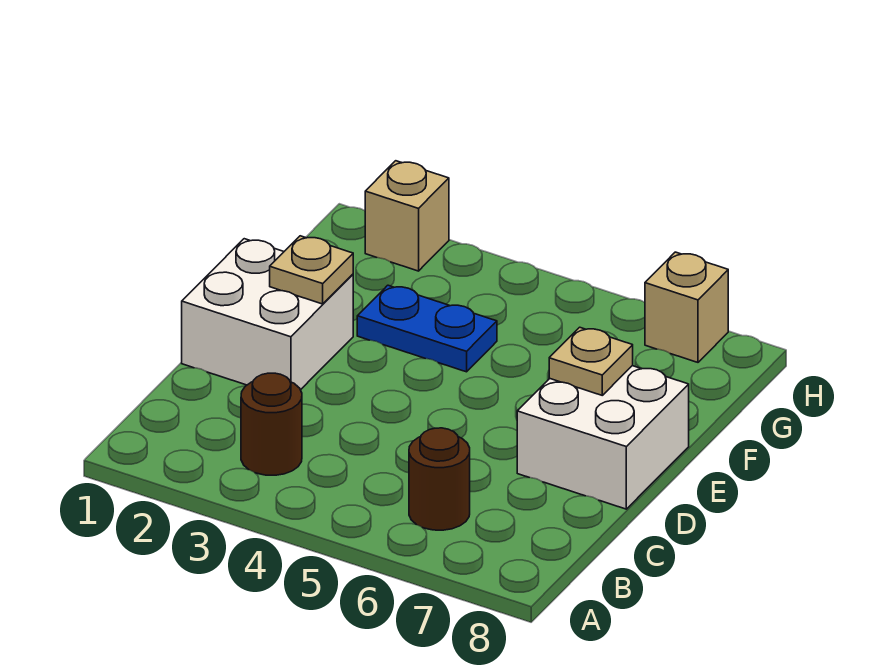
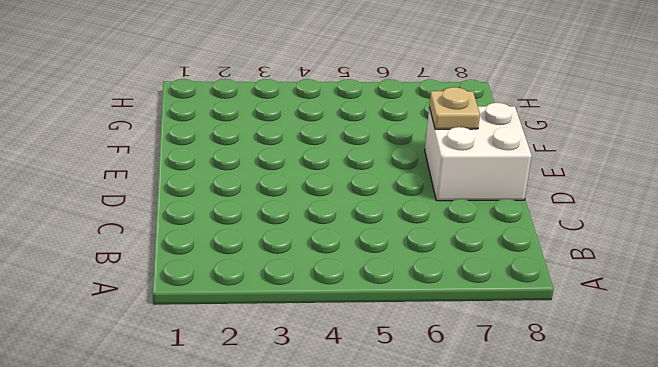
none -> brown 1x1 round brick [241,373,302,475]
none -> brown 1x1 round brick [409,428,470,530]

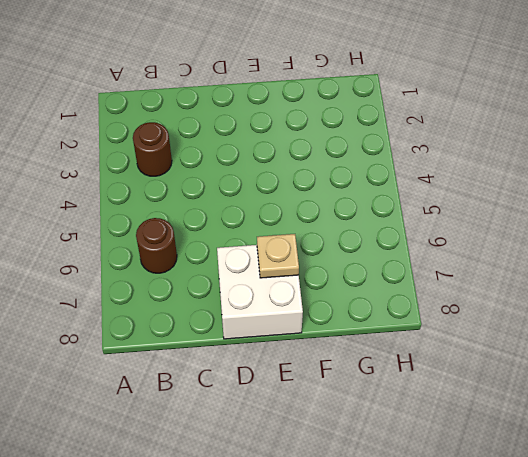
none -> white 2x2 brick [182,239,353,390]
none -> blue 1x2 plate [357,285,497,372]

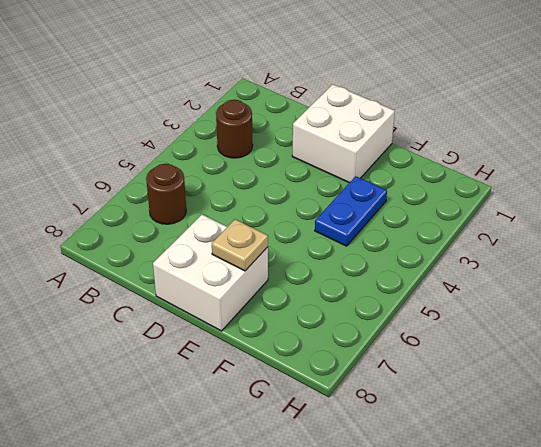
none -> tan 1x1 brick [365,161,449,271]
none -> tan 1x1 brick [645,252,728,362]

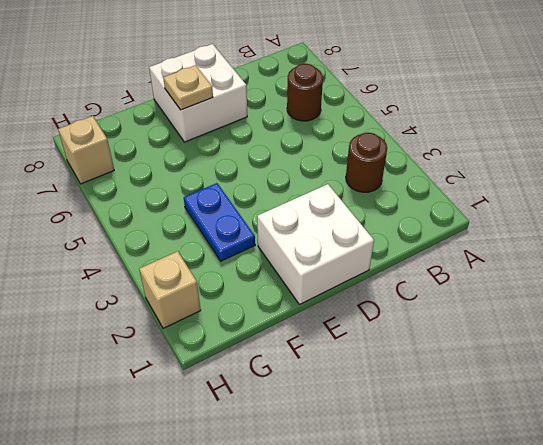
none -> tan 1x1 plate [270,236,353,304]

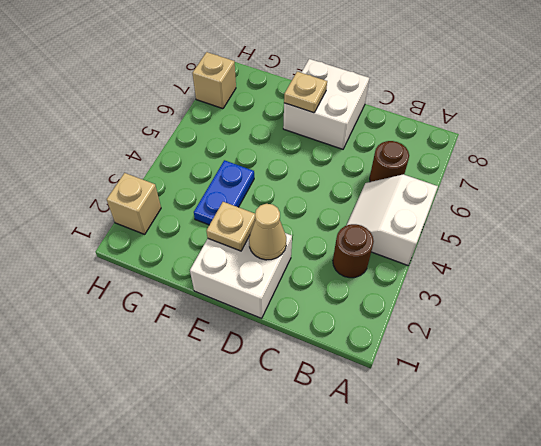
white 2x2 slope [346,175,438,265] -> none
tan 1x1 cone [249,204,286,260] -> none

